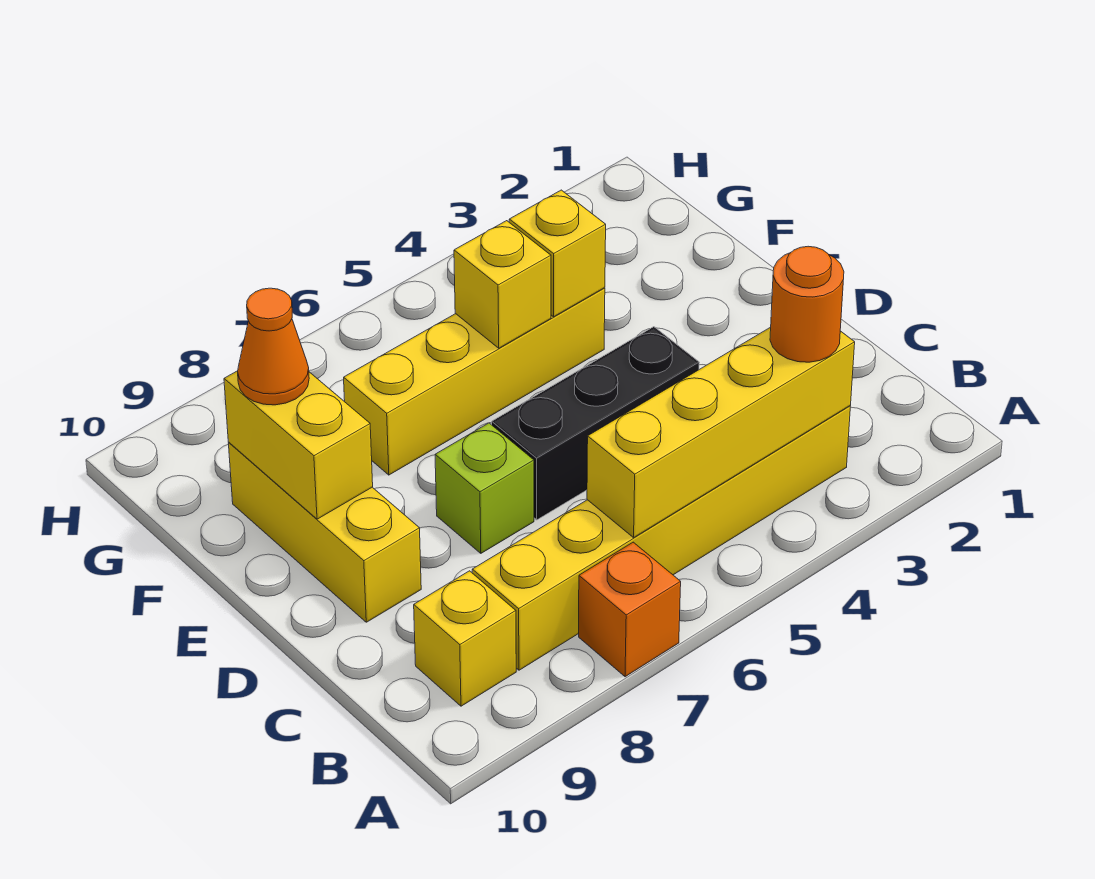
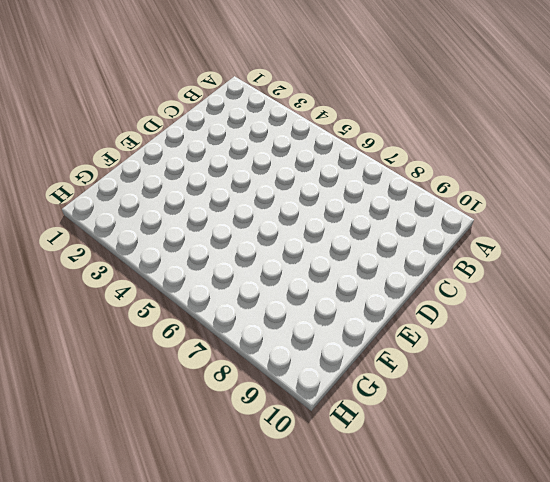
none -> orange 1x1 brick [579,542,681,677]
none -> yellow 1x6 brick [472,406,850,670]
none -> yellow 1x1 brick [414,571,516,706]

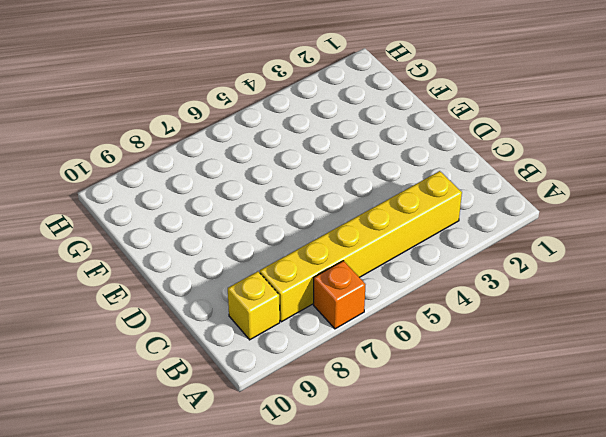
none -> black 1x3 brick [492,327,699,520]
none -> lime 1x1 brick [435,423,534,553]
none -> yellow 1x3 brick [228,443,421,622]

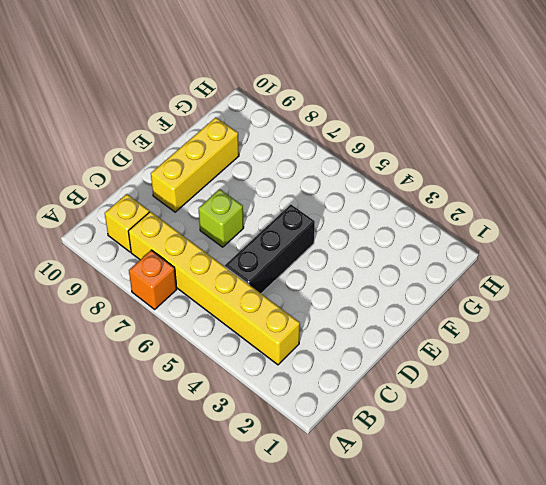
black 1x3 brick [225,205,315,293] -> black 1x3 brick turned to [492,327,699,520]
none -> yellow 1x4 brick [344,288,605,475]
none -> yellow 1x4 brick [587,327,855,538]
none -> yellow 1x2 brick [224,371,373,519]

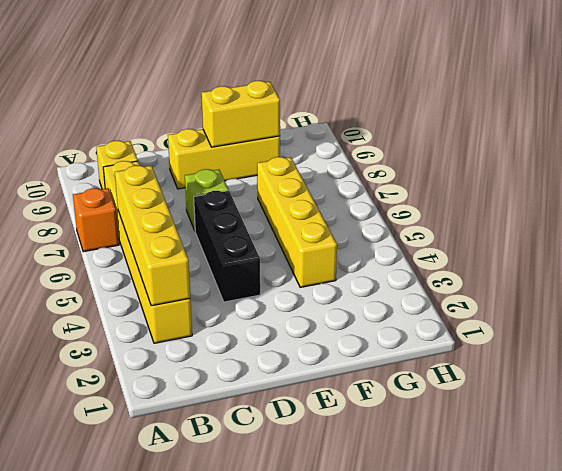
none -> yellow 1x1 brick [509,190,606,317]
none -> yellow 1x1 brick [454,221,551,348]
none -> orange 1x1 round brick [770,246,844,362]

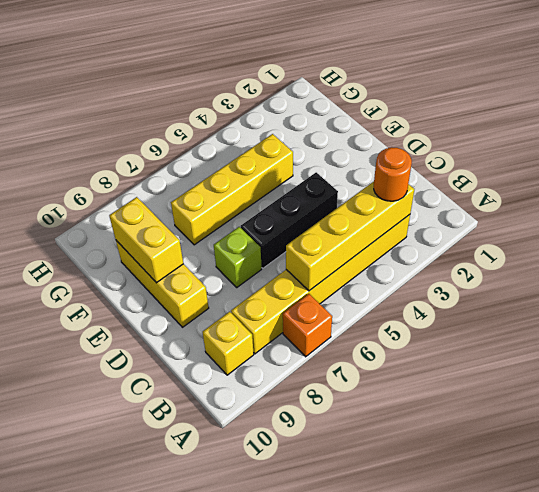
none -> yellow 1x1 brick [509,190,606,317]
none -> yellow 1x1 brick [454,221,551,348]
none -> orange 1x1 cone [238,288,309,405]

